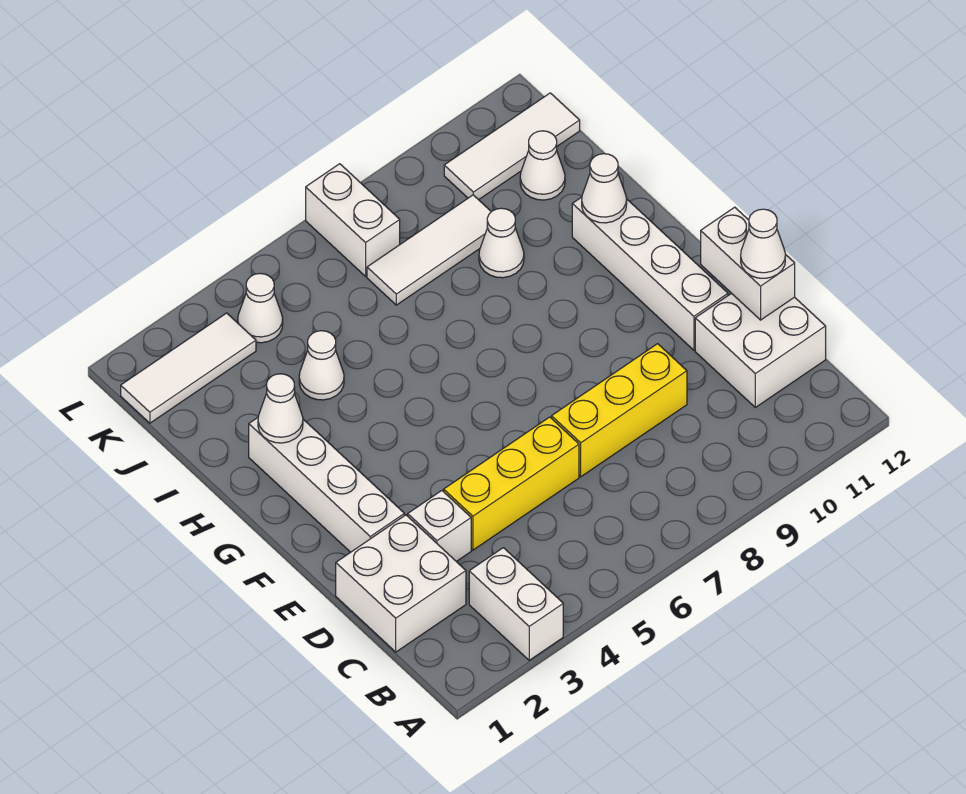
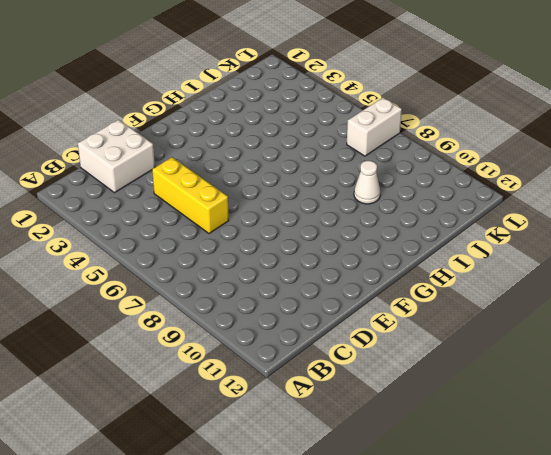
none -> white 1x2 brick [469,548,563,660]
none -> white 2x2 brick [695,293,826,407]
none -> white 1x1 brick [408,491,471,562]

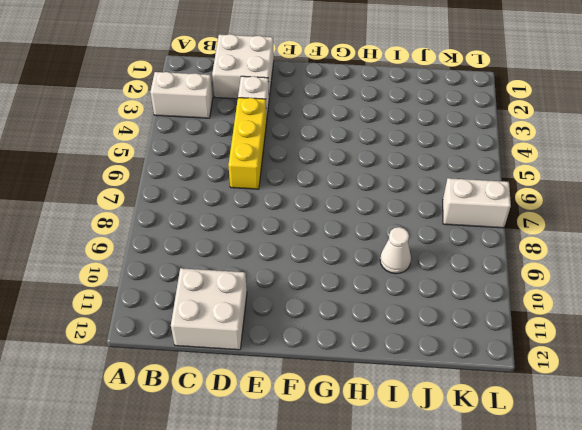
none -> yellow 1x3 brick [552,344,687,477]
none -> white 1x4 brick [249,418,404,552]
none -> white 1x4 brick [572,197,728,350]

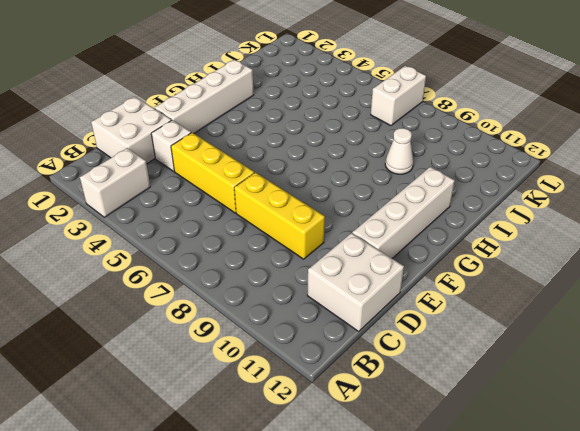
none -> white 1x1 cone [299,331,344,400]
none -> white 1x3 tile [367,195,491,305]
none -> white 1x1 cone [520,131,565,200]

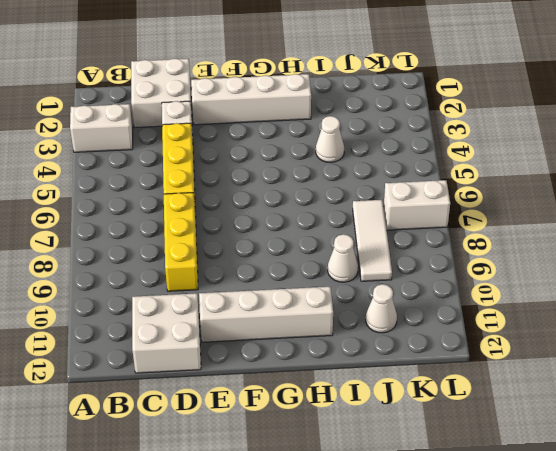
none -> white 1x3 tile [121,313,256,423]
none -> white 1x1 cone [238,273,283,343]
none -> white 1x3 tile [444,93,580,200]

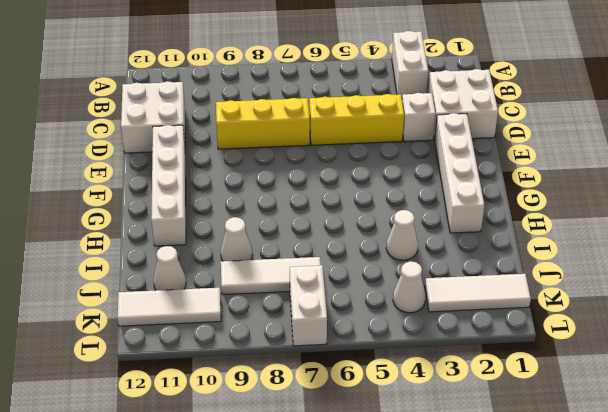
none -> white 1x2 brick [701,207,795,320]
none -> white 1x1 cone [258,374,303,443]
none -> white 1x1 cone [582,154,627,223]

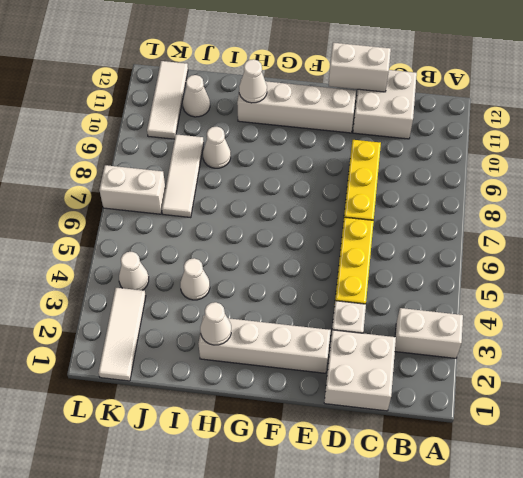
none -> white 1x1 cone [741,209,785,278]

